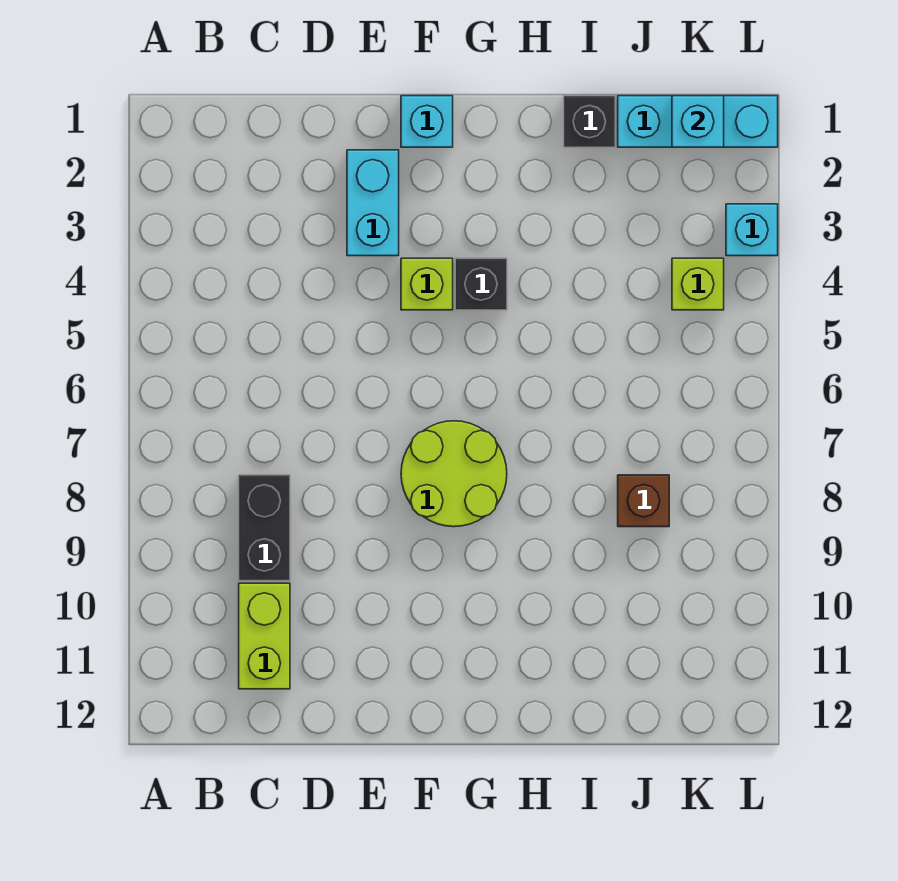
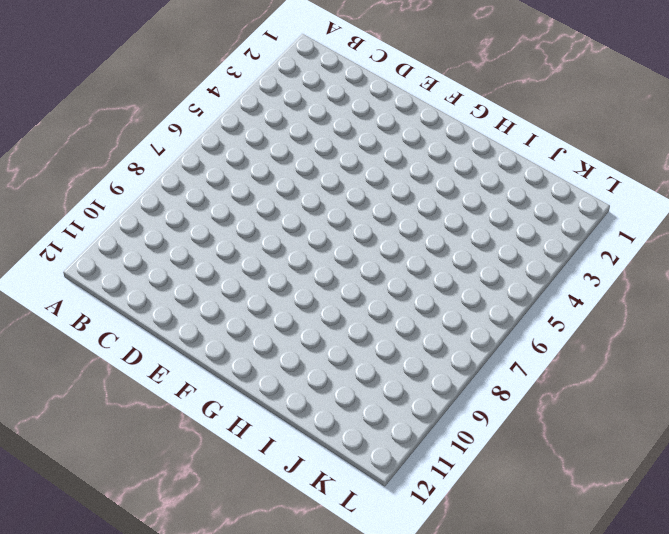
none -> black 1x2 brick [239,475,290,581]
none -> lime 1x2 brick [239,583,290,689]
none -> cyan 1x2 brick [347,150,399,256]

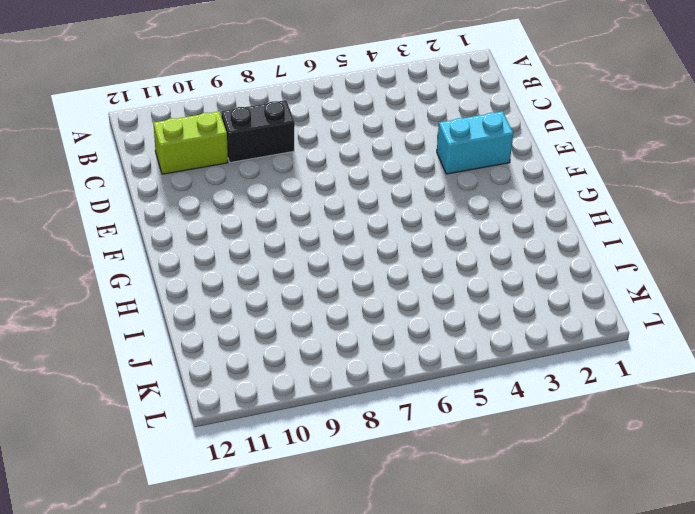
none -> cyan 1x1 brick [401,96,453,147]
none -> lime 1x1 brick [401,258,453,310]
none -> lime 2x2 round brick [401,421,507,527]

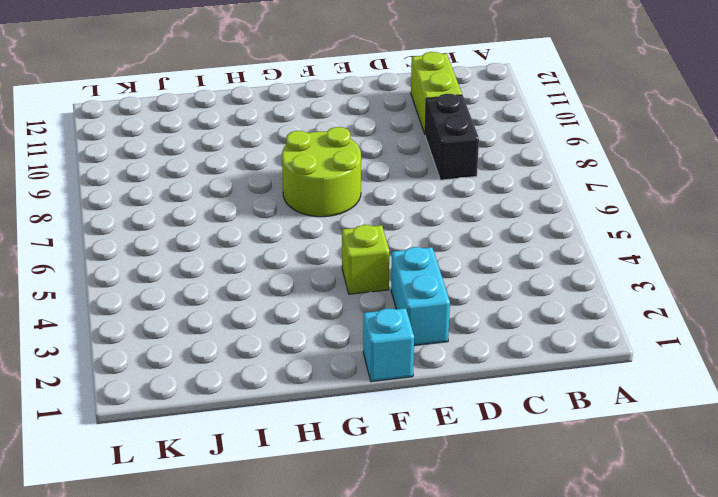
none -> black 1x1 brick [455,258,507,310]
none -> black 1x1 brick [564,96,615,147]
none -> cyan 1x3 brick [618,96,778,147]

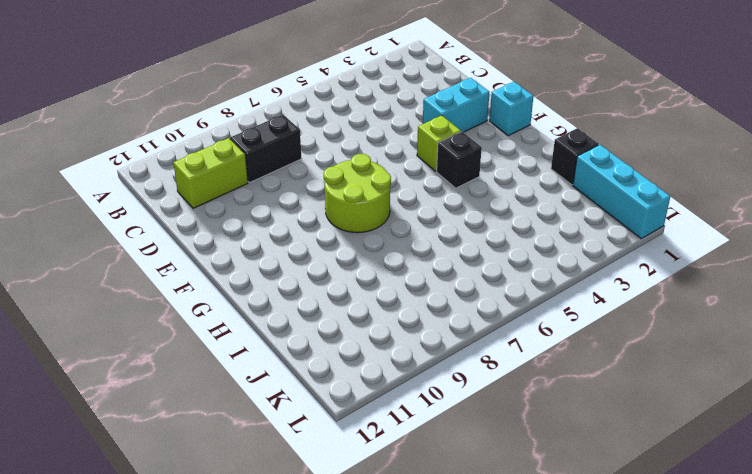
none -> brown 1x1 brick [618,475,669,527]
none -> lime 1x1 brick [672,258,724,310]
none -> cyan 1x1 brick [726,204,778,256]

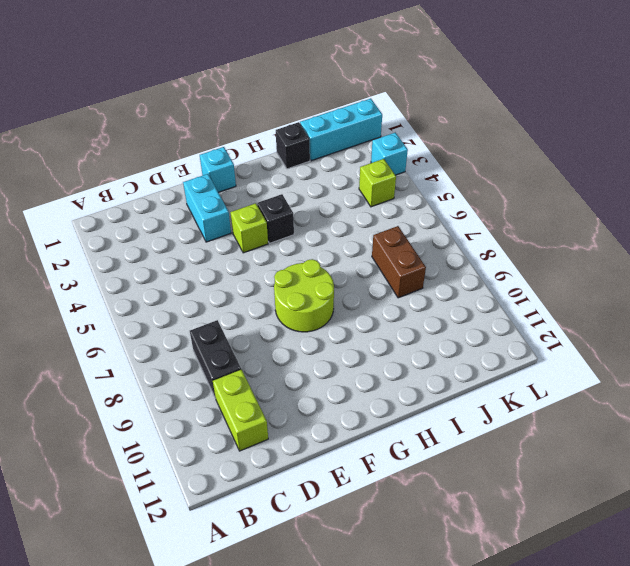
brown 1x2 brick [372,226,426,298] -> brown 1x1 brick [618,475,669,527]
none -> cyan 1x1 brick [672,96,724,147]

